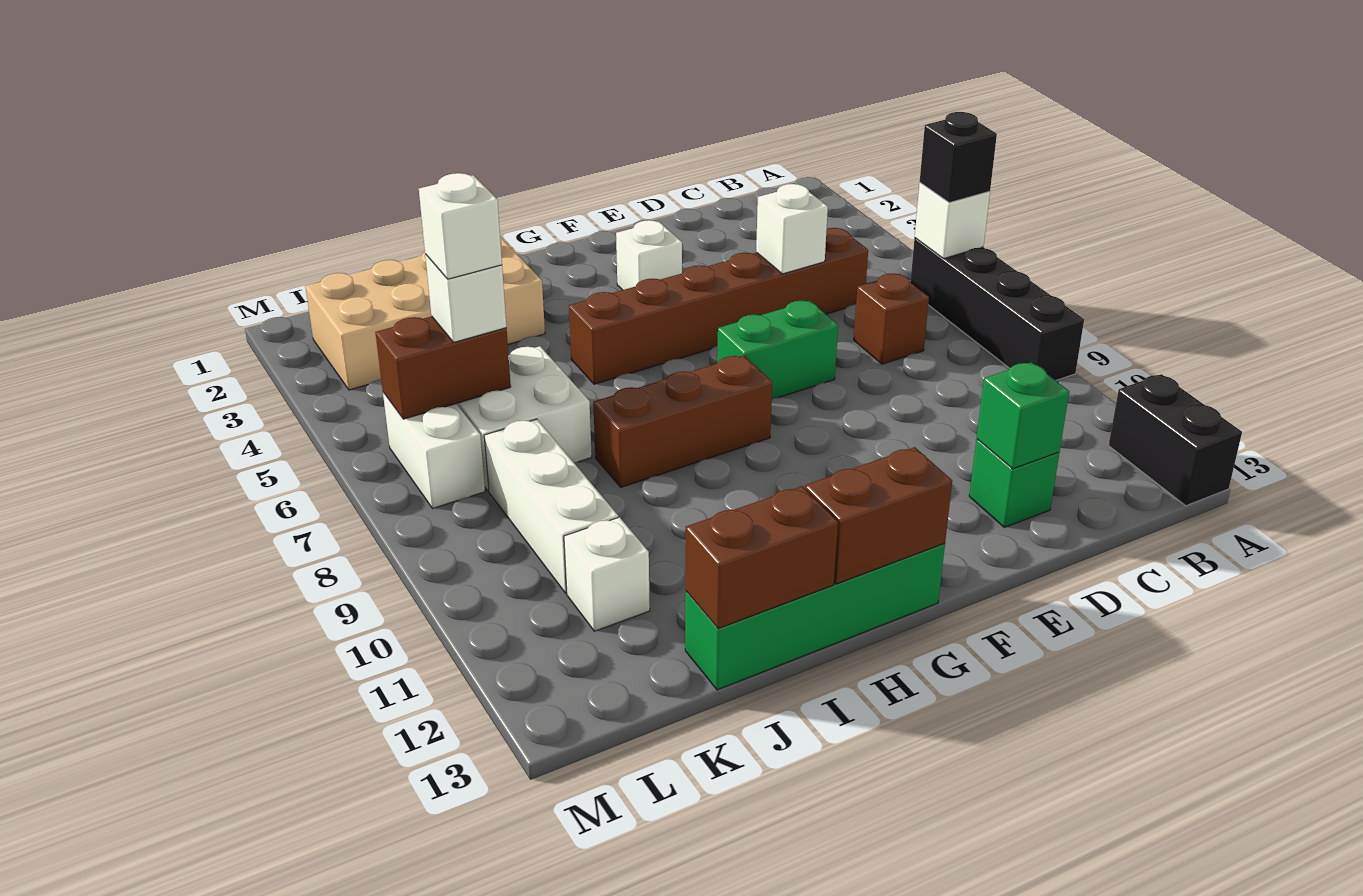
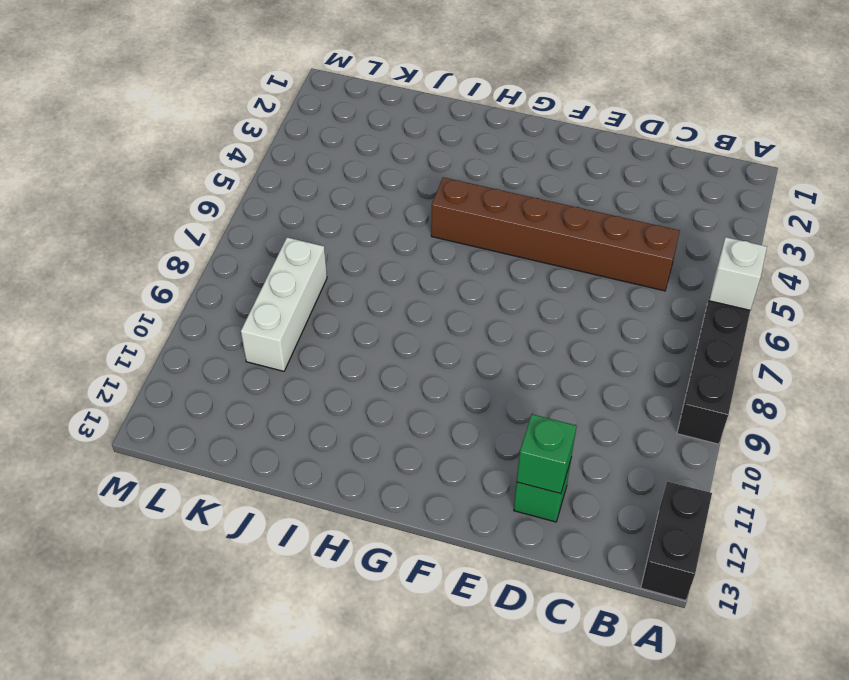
none -> brown 1x1 brick [854,273,929,364]
none -> green 1x2 brick [717,301,838,399]
none -> white 1x1 brick [616,220,682,290]

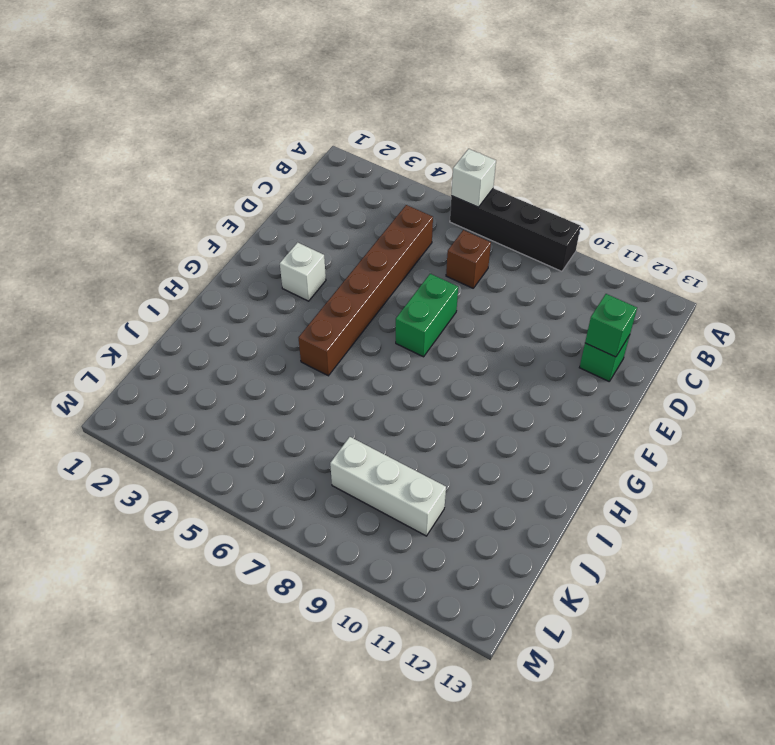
none -> black 1x2 brick [1108,374,1242,506]
none -> brown 1x3 brick [593,355,772,487]
none -> green 1x4 brick [685,543,945,690]

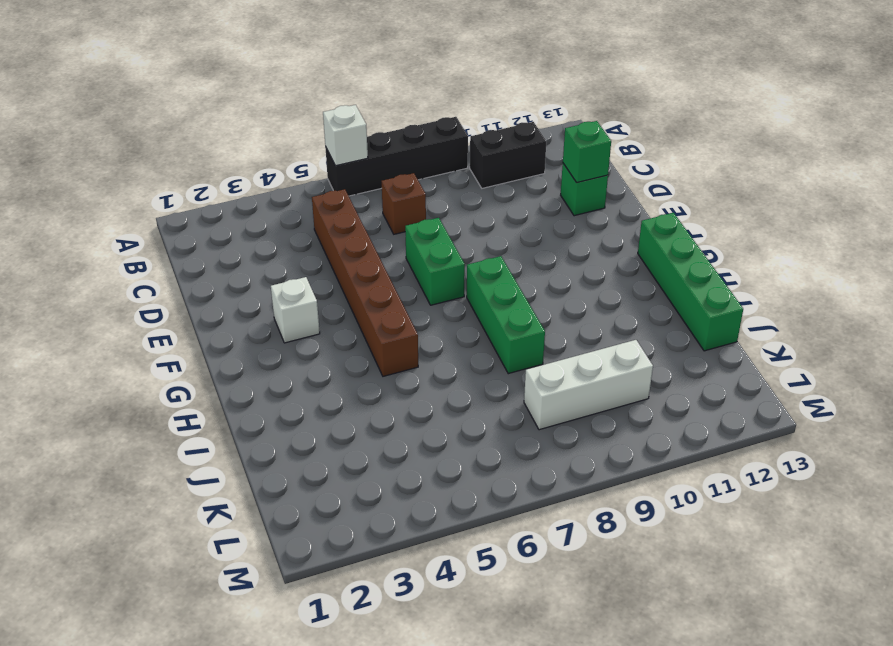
black 1x2 brick [470,122,546,188] -> black 1x2 brick moved to [1108,374,1242,506]
green 1x3 brick [467,256,545,374] -> brown 1x3 brick [593,355,772,487]
none -> tan 2x4 brick [305,237,545,390]
none -> white 2x2 brick [456,346,592,491]
none -> white 1x1 brick [564,517,650,631]

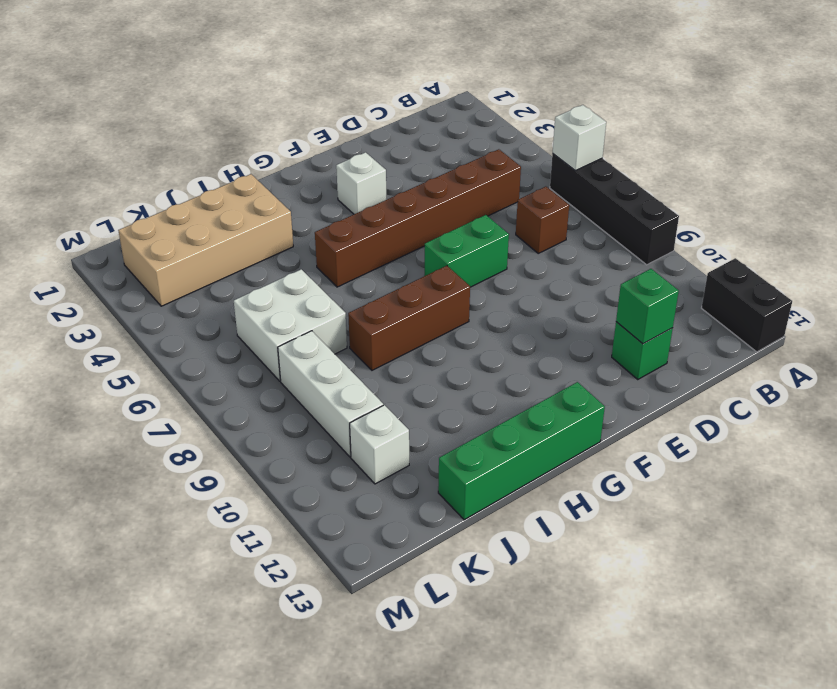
none -> white 1x2 brick [383,392,485,509]
none -> white 1x1 brick [756,184,828,274]
none -> brown 1x2 brick [805,447,952,584]

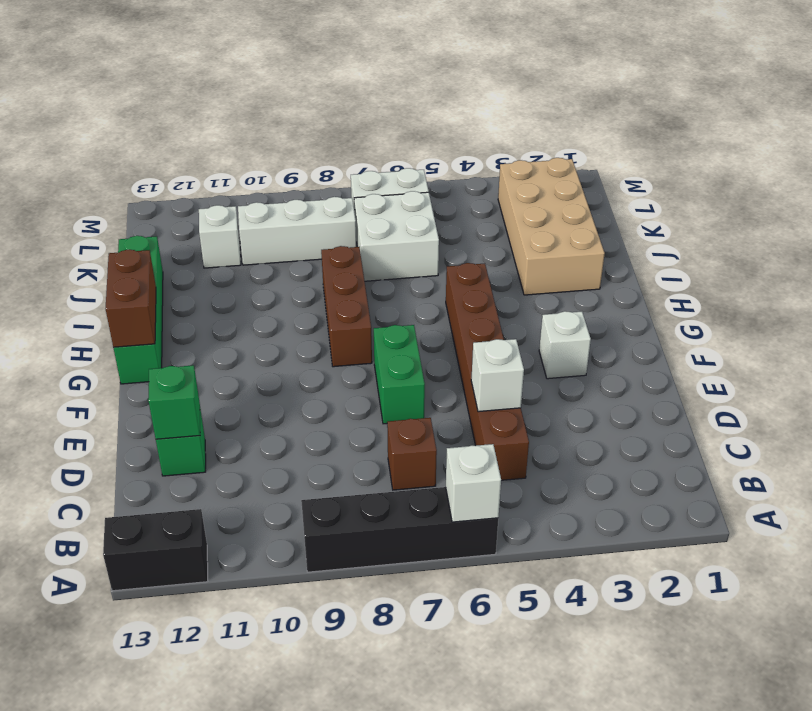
none -> brown 1x2 brick [685,486,838,629]
none -> brown 1x2 brick [375,316,511,419]
none -> black 1x1 brick [920,112,997,203]

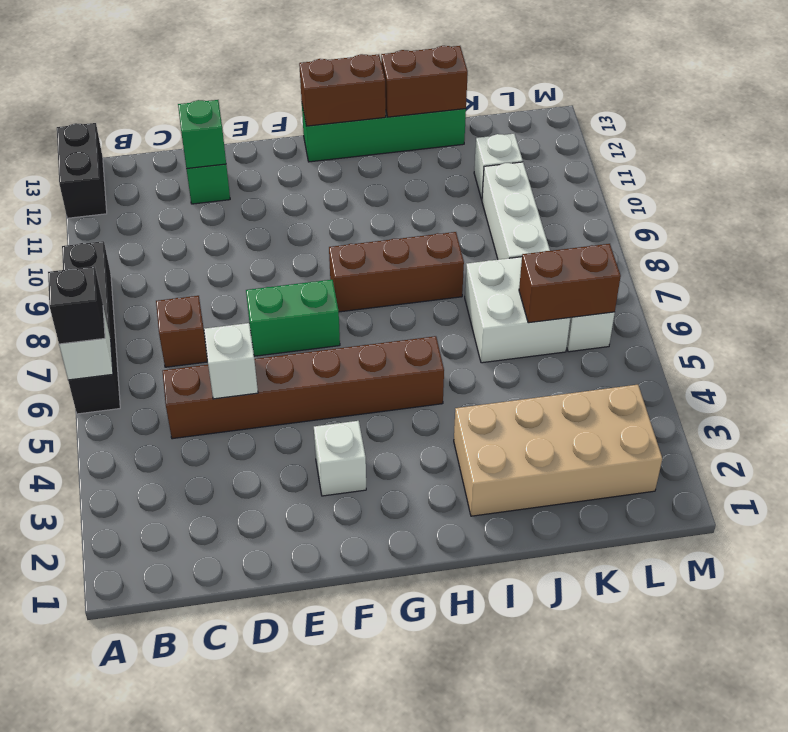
none -> white 1x1 brick [425,254,507,342]
none -> white 1x1 brick [419,173,502,279]

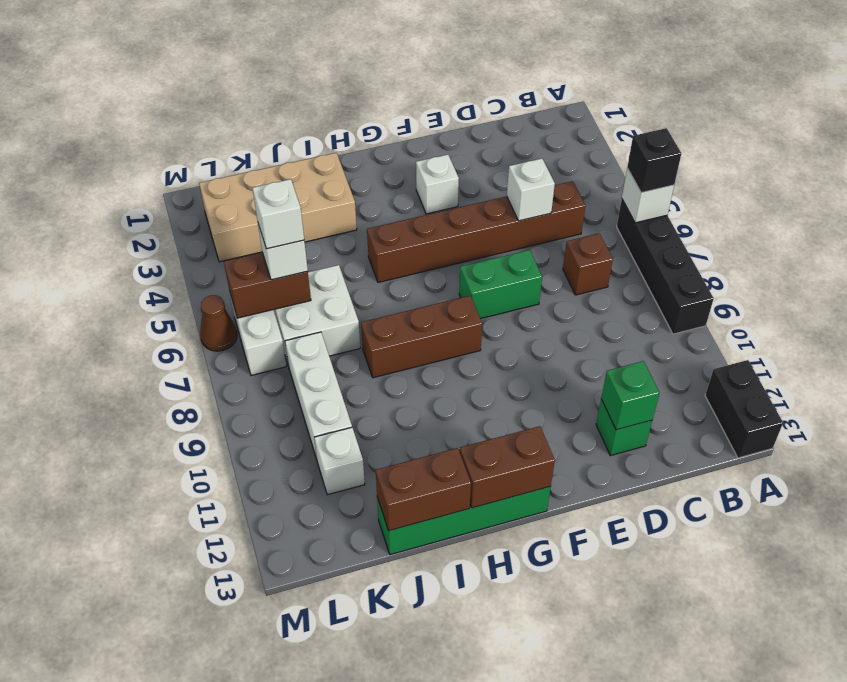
brown 1x1 cone [200,295,237,351] -> none

